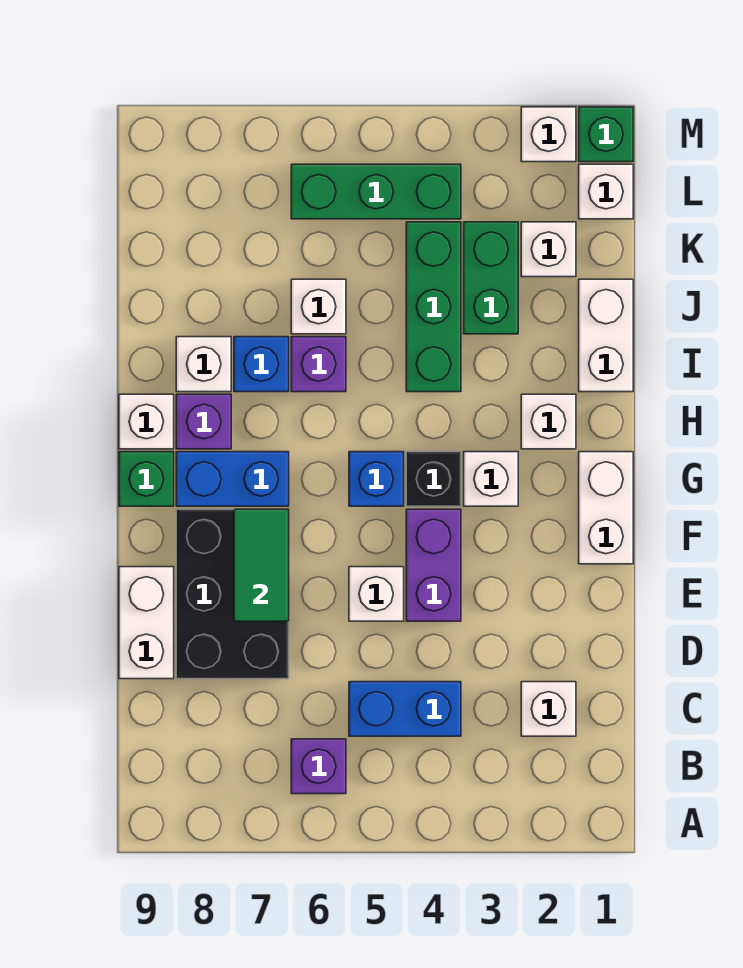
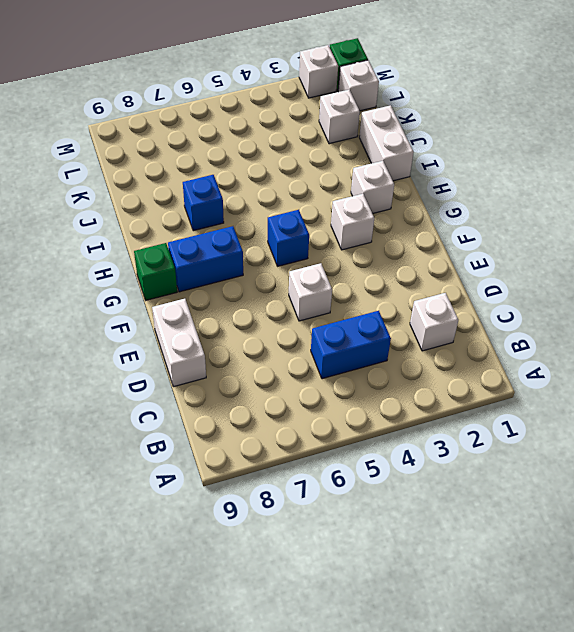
none -> purple 1x1 brick [291,739,346,794]
none -> black 2x3 brick [176,509,289,679]
none -> purple 1x2 brick [406,509,461,621]

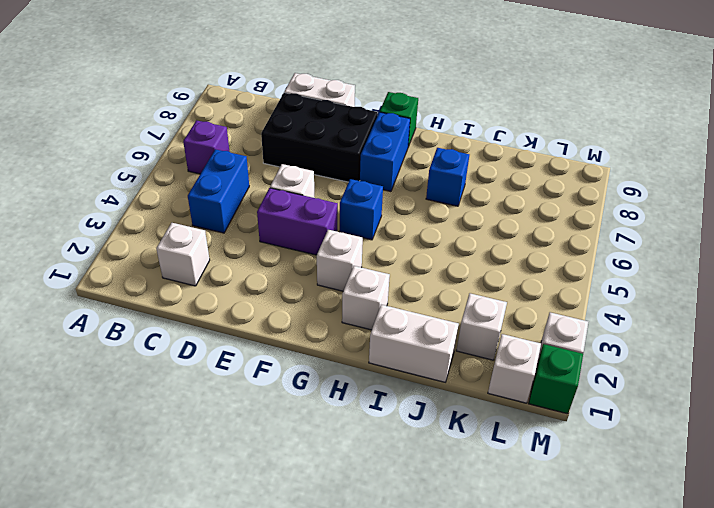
none -> white 1x2 brick [579,452,633,564]
none -> black 1x1 brick [406,452,461,506]
none -> purple 1x1 brick [176,394,231,449]

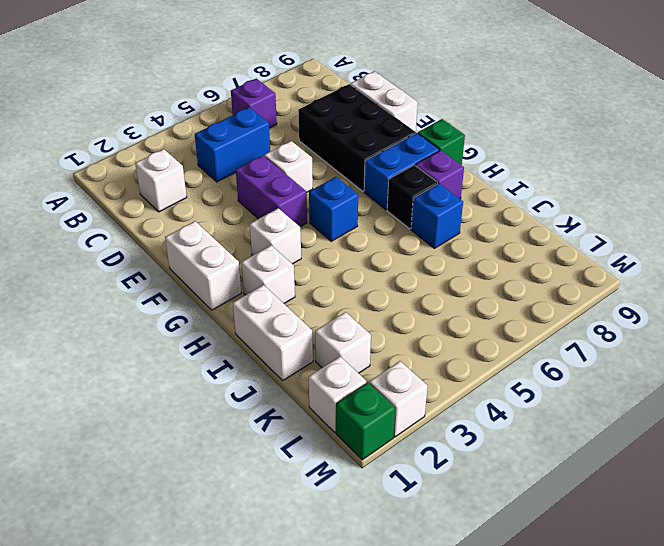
black 1x1 brick [387,165,438,229] -> black 1x1 brick moved to [406,452,461,506]
none -> white 1x1 brick [119,394,174,449]
none -> green 1x3 brick [406,222,461,392]
none -> purple 1x1 brick [291,337,346,392]

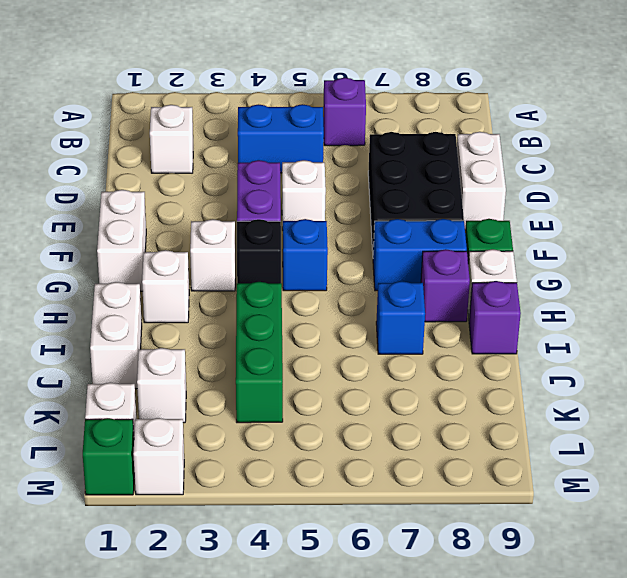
purple 1x1 brick [469,281,521,354] -> purple 1x1 brick moved to [291,337,346,392]
none -> white 1x1 brick [176,337,231,392]
none -> green 1x2 brick [464,222,518,334]
none -> white 1x1 brick [291,279,346,334]

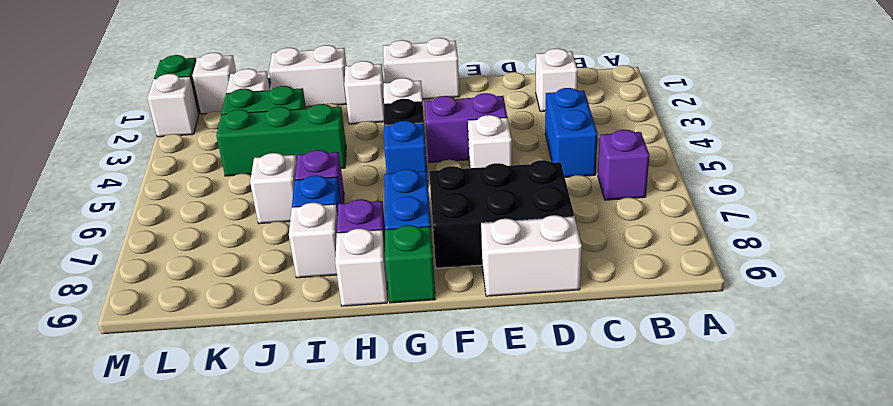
none -> green 1x3 brick [291,164,461,219]
none -> green 1x2 tile [234,509,289,621]

